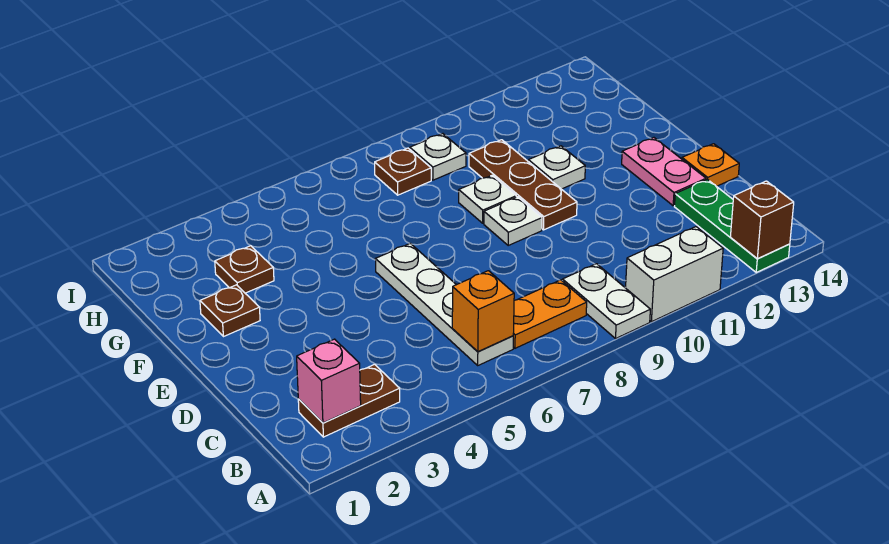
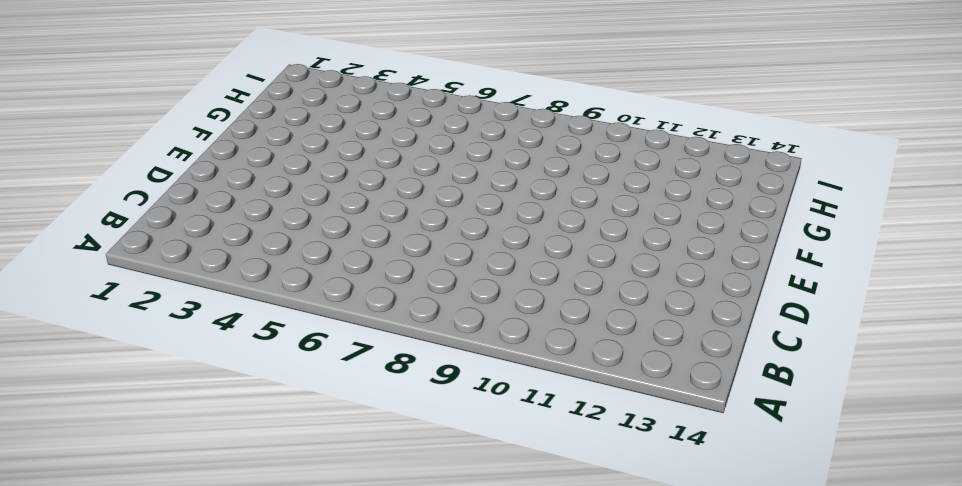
none -> white 1x2 plate [563,264,650,338]
none -> white 1x2 brick [626,227,723,322]
none -> green 1x3 plate [674,179,790,272]

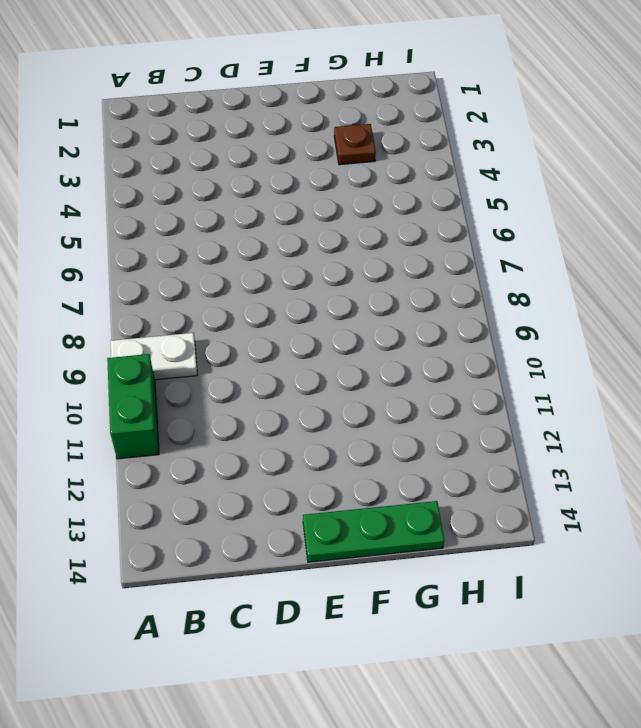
green 1x2 brick [107,354,159,459] -> white 1x2 brick [626,227,723,322]
green 1x3 plate [303,501,444,562] -> green 1x3 plate moved to [674,179,790,272]
none -> brown 1x2 plate [298,364,400,437]
none -> white 1x4 plate [376,243,513,365]
none -> orange 1x2 plate [513,280,587,348]

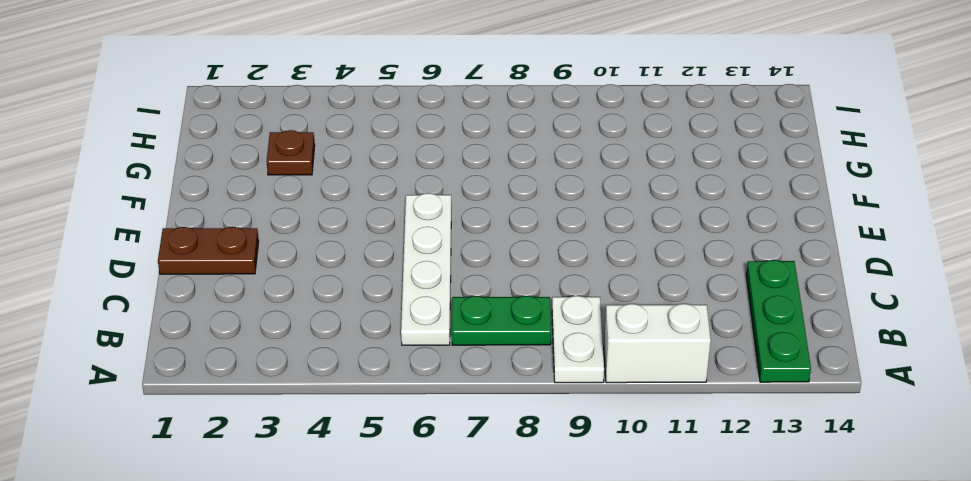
green 1x2 plate [452,296,551,345] -> orange 1x2 plate [513,280,587,348]
brown 1x2 plate [158,227,259,274] -> brown 1x2 plate moved to [298,364,400,437]
none -> pink 1x2 plate [622,138,706,206]
none -> orange 1x1 plate [682,144,739,186]
none -> white 1x1 plate [484,197,542,245]

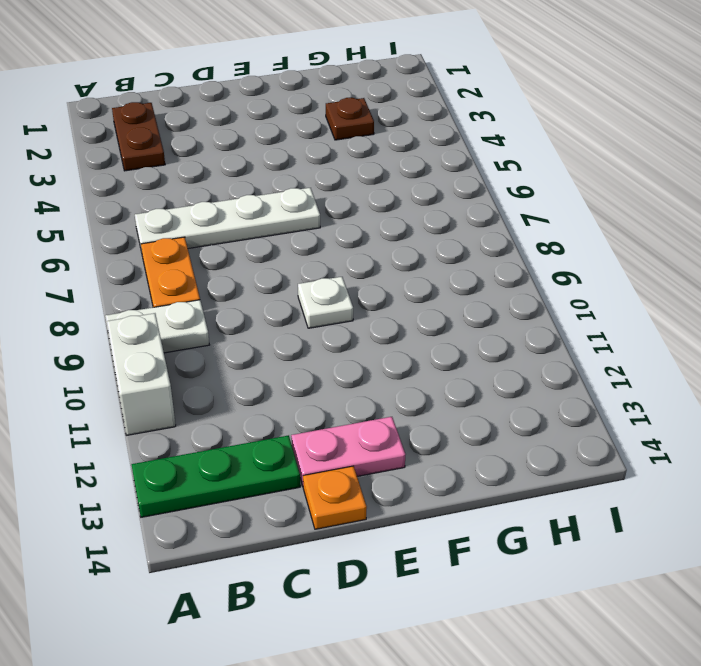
none -> brown 1x3 plate [469,140,577,230]
none -> brown 1x1 plate [200,285,260,337]
none -> white 1x1 plate [459,176,516,223]

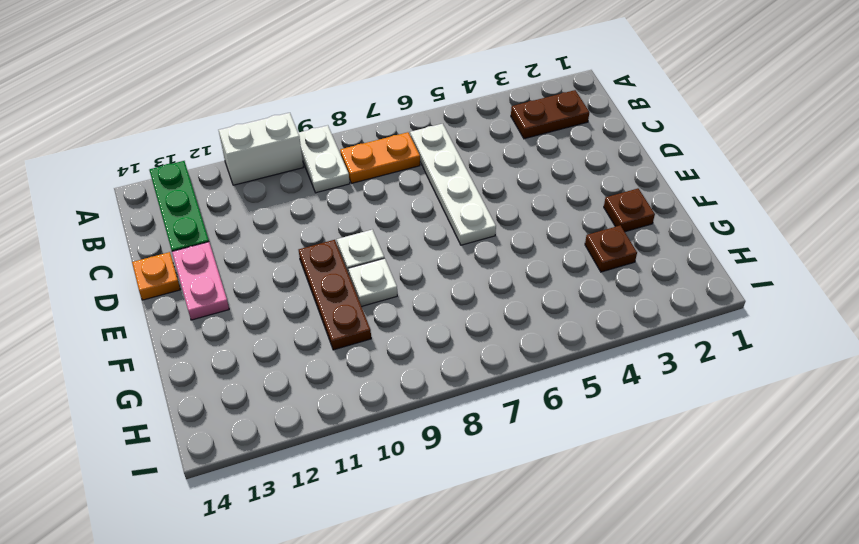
none -> white 1x1 plate [528,146,585,189]
none -> brown 1x1 plate [375,148,431,195]
none -> white 1x1 plate [410,134,466,180]

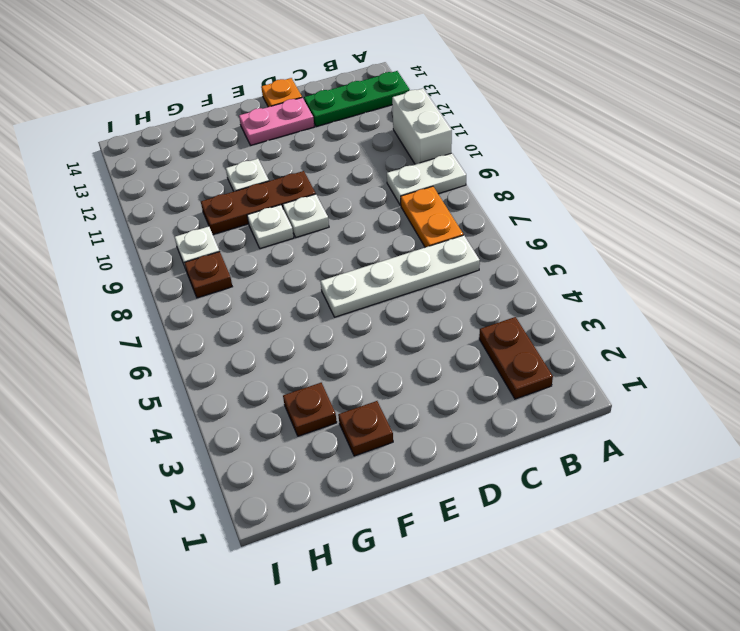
none -> brown 1x1 brick [730,181,794,259]
none -> pink 1x1 brick [297,339,361,423]
none -> orange 1x1 brick [452,271,514,352]

